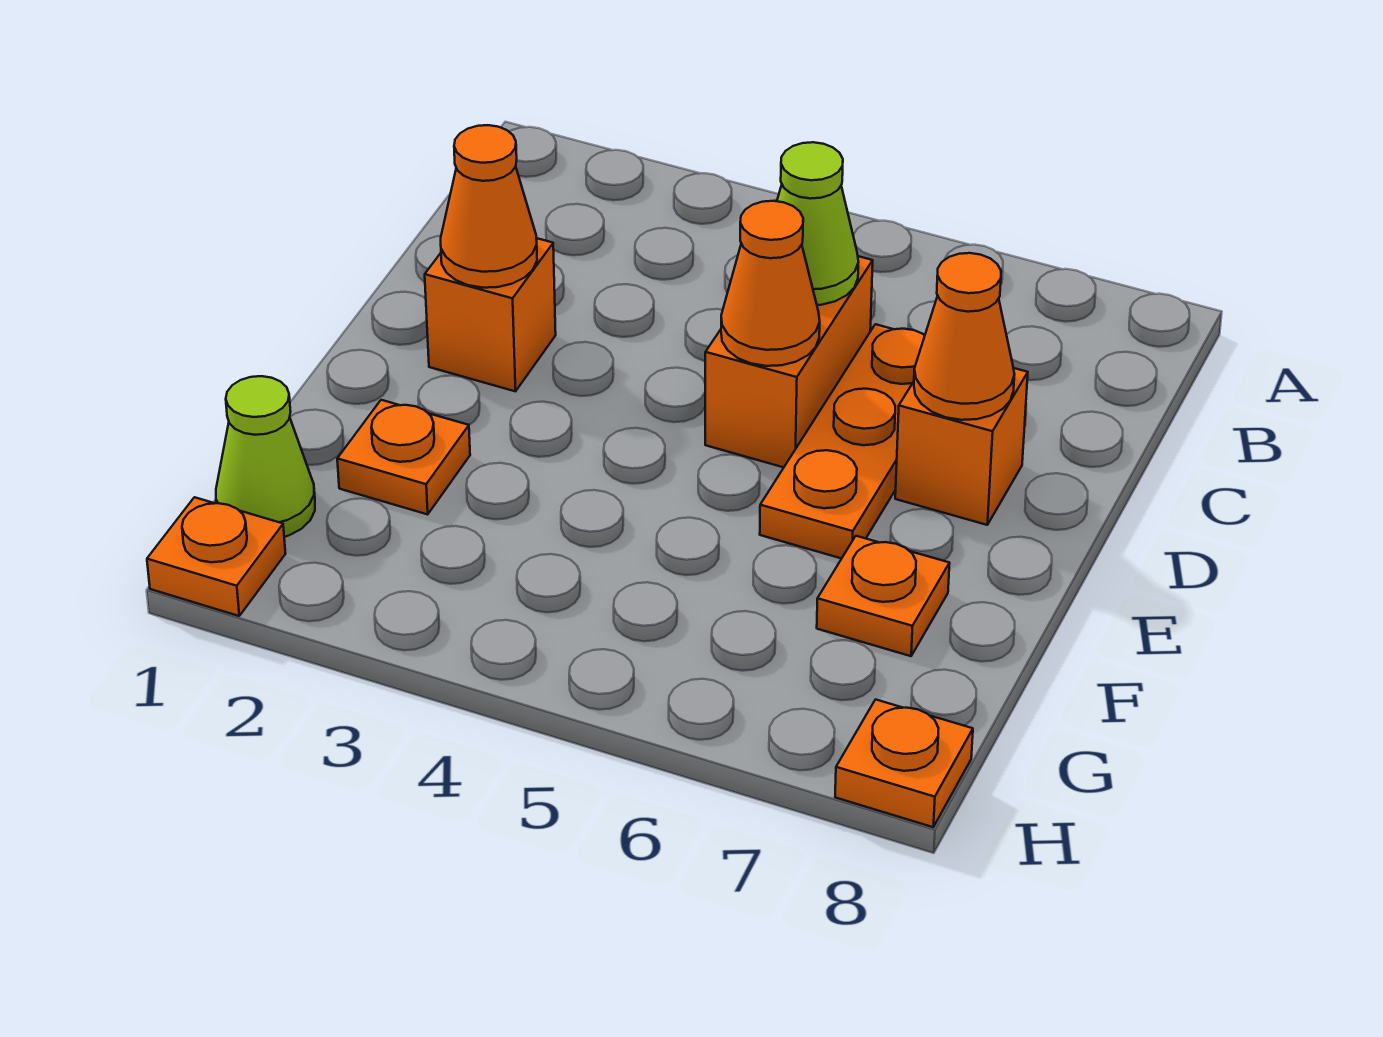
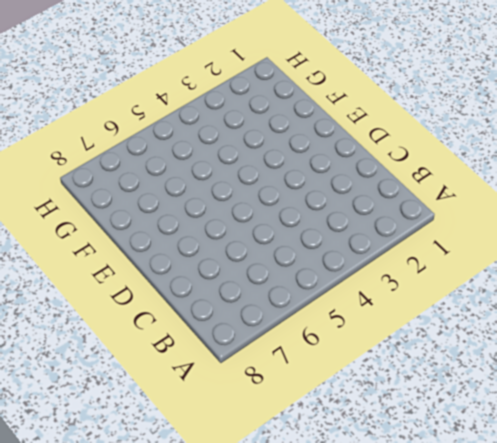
none -> orange 1x2 brick [705,256,873,467]
none -> orange 1x3 plate [760,324,925,559]
none -> orange 1x1 brick [425,238,556,391]

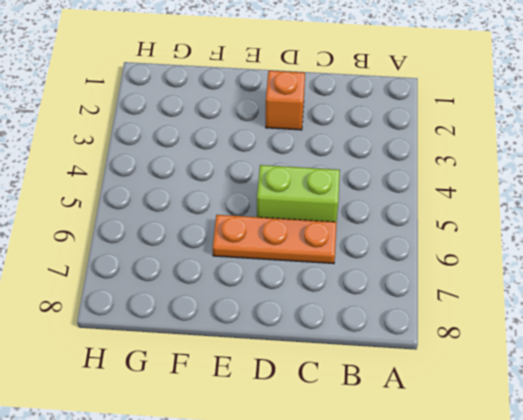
lime 1x2 brick [257,165,340,222] -> orange 1x2 brick [705,256,873,467]
none -> orange 1x1 brick [895,368,1028,525]
none -> orange 1x1 plate [337,400,470,514]
none -> orange 1x1 plate [817,536,950,656]

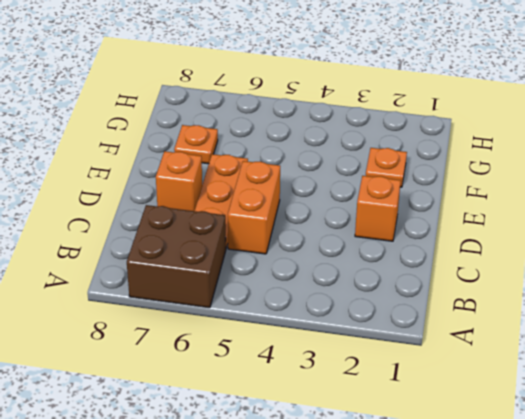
brown 2x2 brick [127,205,226,308] -> none
none -> lime 1x1 cone [216,376,315,537]
none -> orange 1x1 plate [147,497,286,616]
none -> orange 1x1 plate [835,700,973,827]

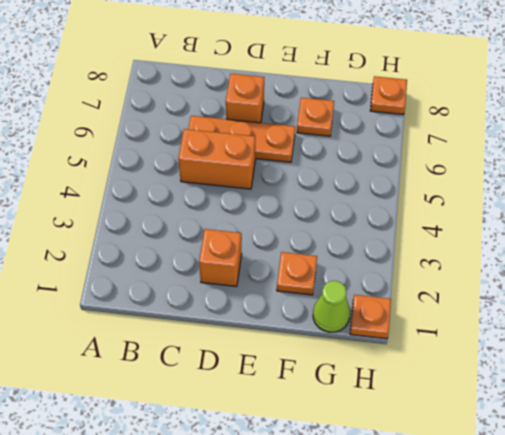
none -> lime 1x1 cone [777,142,859,305]
none -> orange 1x1 cone [441,125,537,288]
none -> orange 1x1 cone [721,201,820,366]

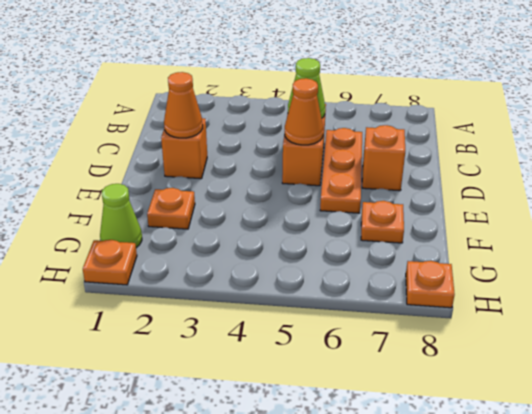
none -> orange 1x1 cone [914,253,1015,420]

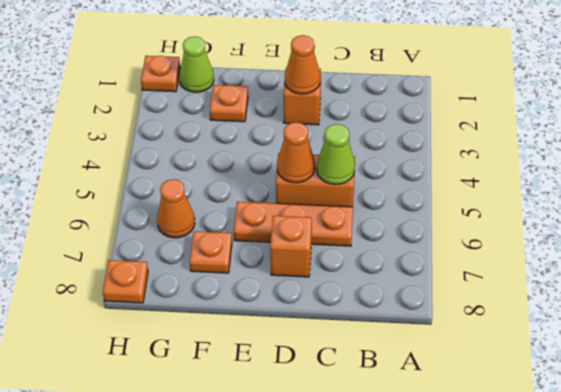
orange 1x1 cone [157,179,195,238] -> orange 1x1 cone moved to [914,253,1015,420]

